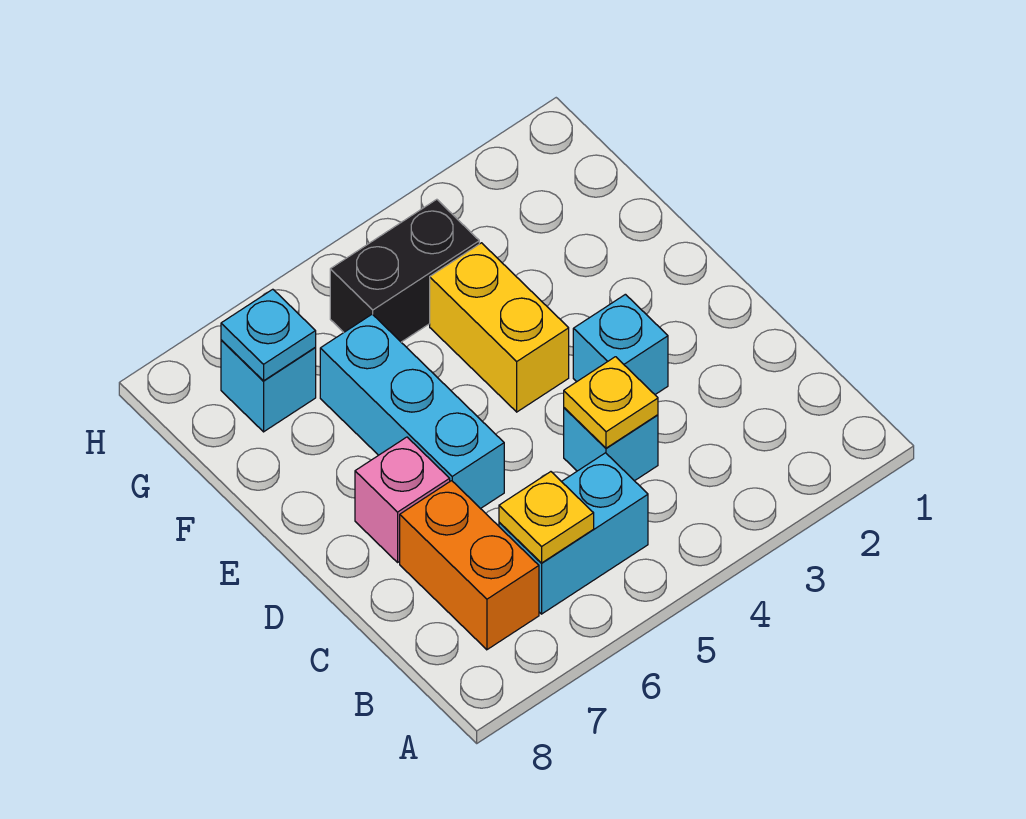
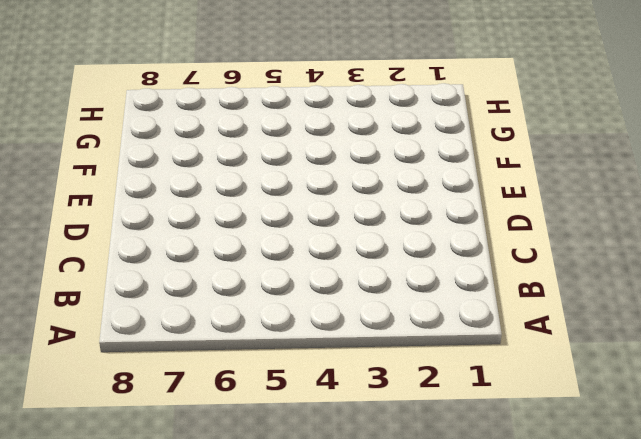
none -> cyan 1x2 brick [499,453,648,614]
none -> orange 1x2 brick [400,481,539,650]
none -> cyan 1x1 brick [564,408,658,481]

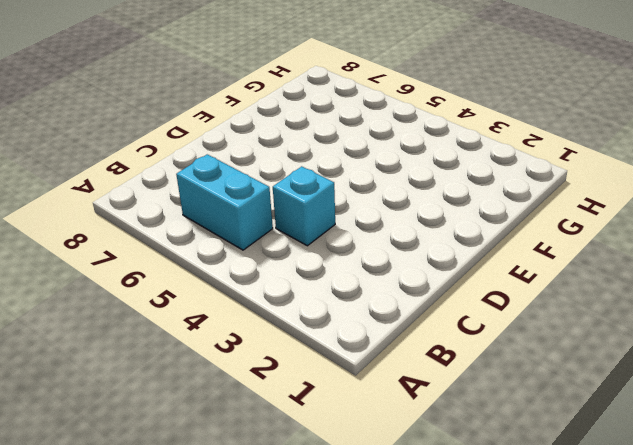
none -> orange 1x2 brick [400,481,539,650]
none -> cyan 1x1 brick [573,294,668,394]
none -> cyan 1x3 brick [320,314,504,509]

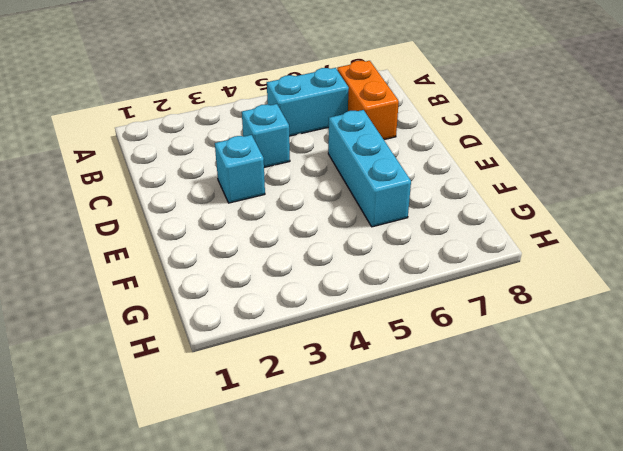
none -> pink 1x1 brick [355,437,450,562]
none -> yellow 1x2 brick [430,243,569,412]
none -> black 1x2 brick [330,199,479,342]

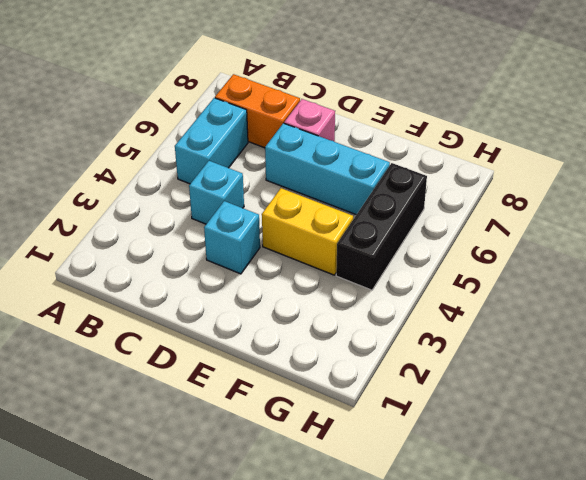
black 1x3 brick [336,163,427,290] -> black 1x2 brick [330,199,479,342]
none -> cyan 1x1 brick [221,340,316,432]
none -> yellow 1x1 plate [499,472,594,563]
none -> yellow 1x1 plate [564,357,658,448]

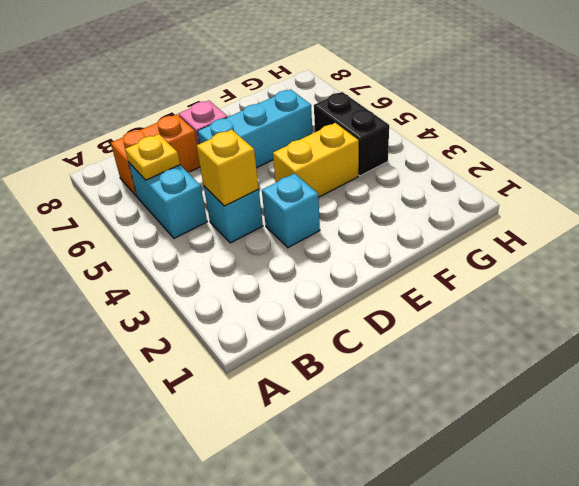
yellow 1x1 brick [197,130,259,206] -> yellow 1x1 plate [564,357,658,448]
none -> cyan 1x1 brick [221,340,316,432]
none -> cyan 1x1 plate [221,289,316,381]

